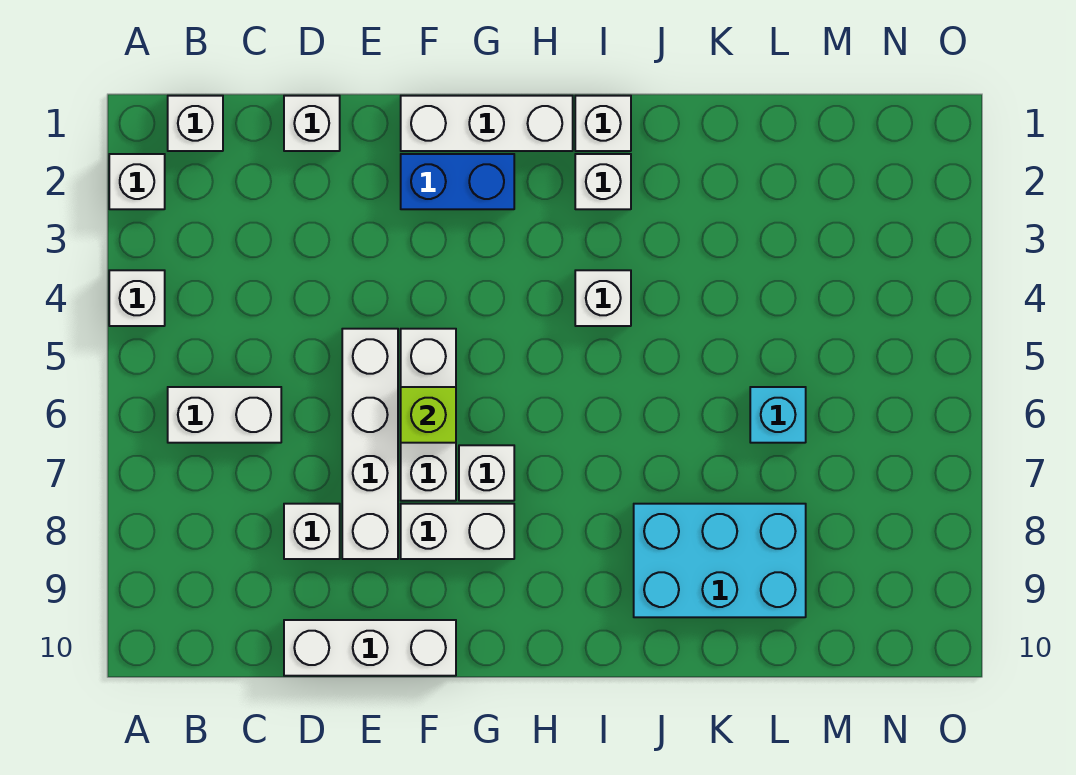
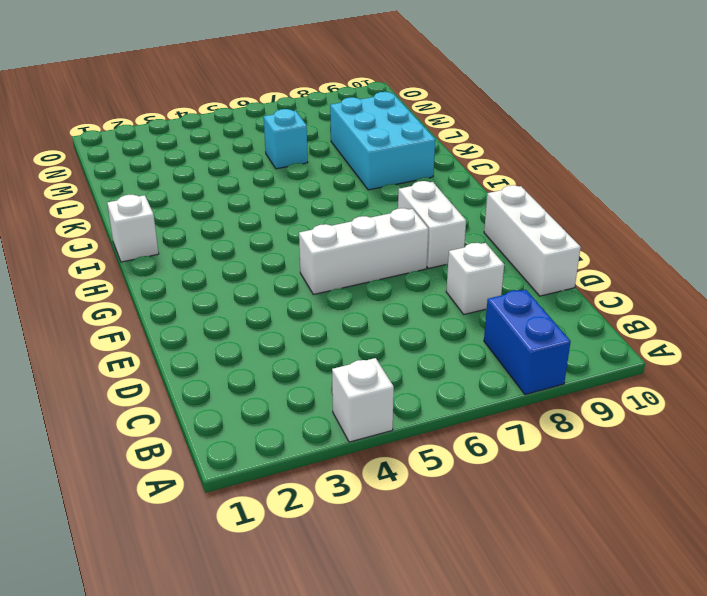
blue 1x2 brick [484,290,571,395] -> blue 1x2 brick moved to [401,154,514,209]
none -> white 1x1 brick [109,154,165,209]
none -> white 1x1 brick [168,96,223,151]
none -> white 1x2 brick [168,387,281,443]

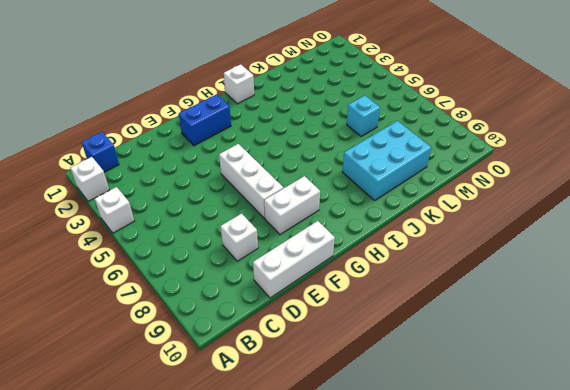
blue 1x1 brick [82,132,119,172] -> white 1x1 brick [168,96,223,151]
none -> white 1x2 brick [168,387,281,443]
none -> white 1x1 brick [284,96,340,151]
none -> white 1x4 brick [342,329,398,559]

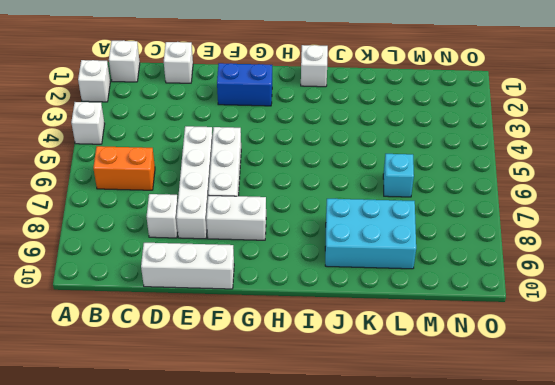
orange 1x2 brick [93,146,155,190] -> white 1x2 brick [168,387,281,443]
none -> white 1x3 brick [401,96,573,151]
none -> white 1x1 brick [459,445,514,501]
none -> white 1x1 brick [575,154,631,209]

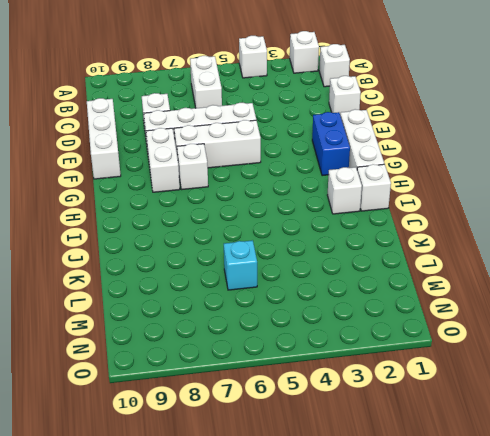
none -> white 1x1 brick [575,270,631,326]
none -> cyan 2x3 brick [634,504,806,617]
none -> lime 1x1 brick [401,387,456,443]

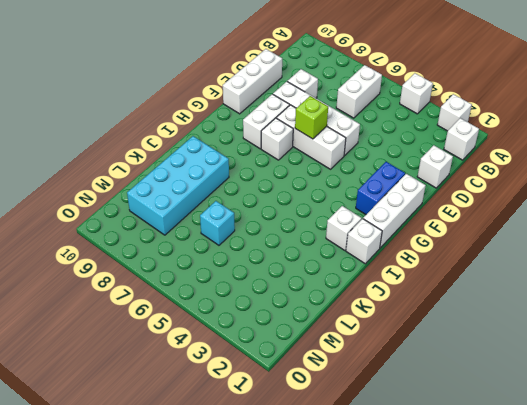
cyan 2x4 brick [127,136,229,235] -> cyan 2x3 brick [634,504,806,617]
none -> white 1x1 brick [575,270,631,326]

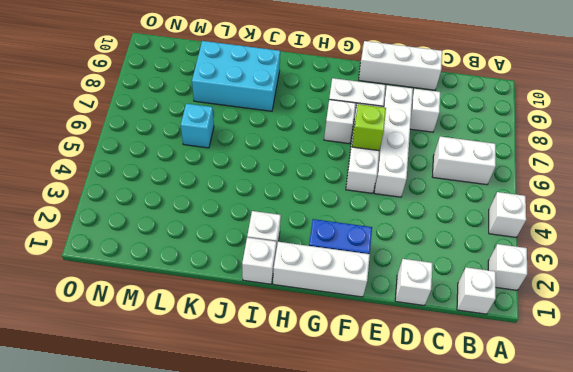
none -> white 1x1 brick [575,270,631,326]

